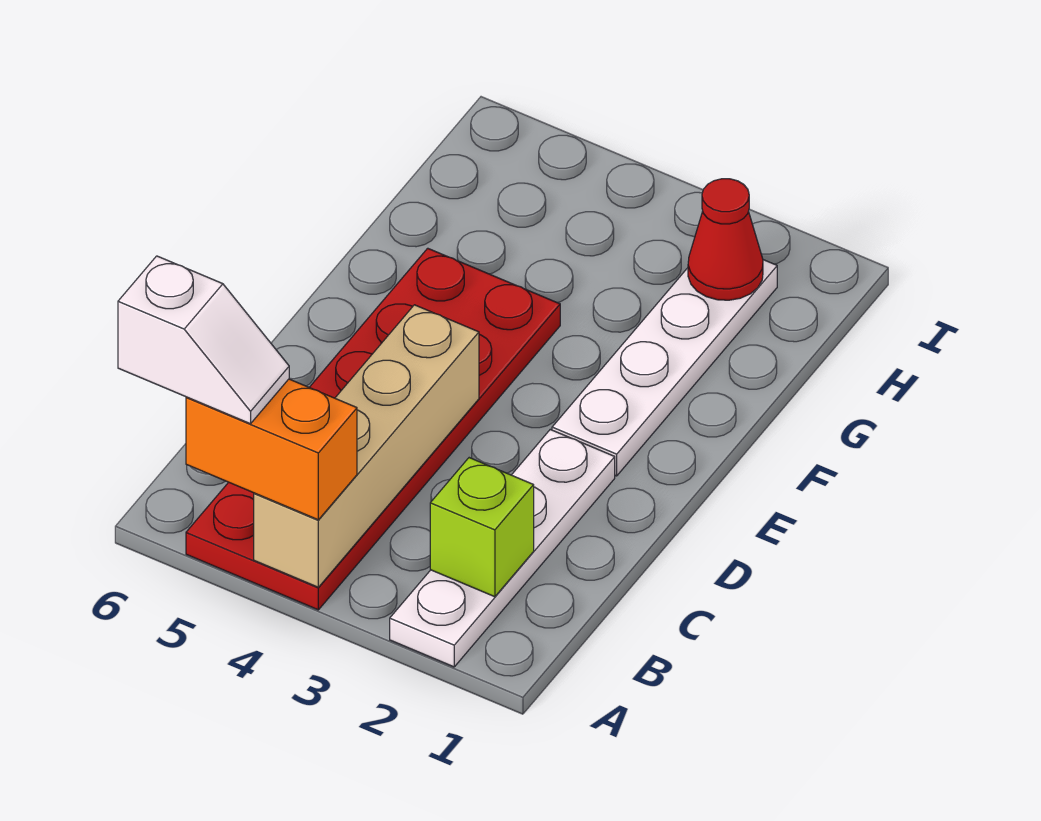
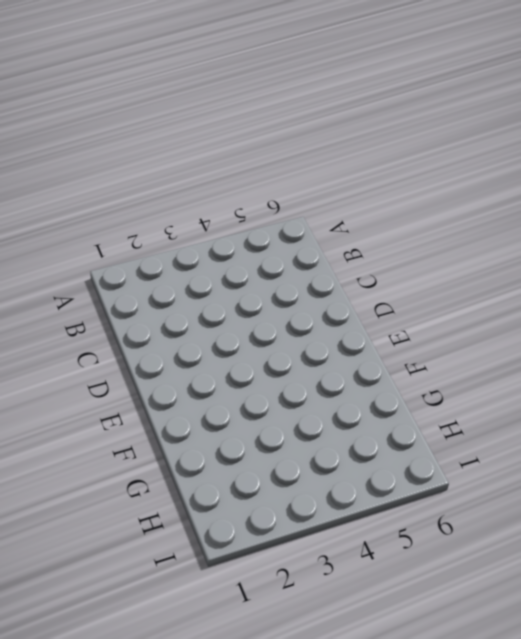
none -> white 1x4 plate [390,430,615,667]
none -> red 2x6 plate [186,248,560,610]

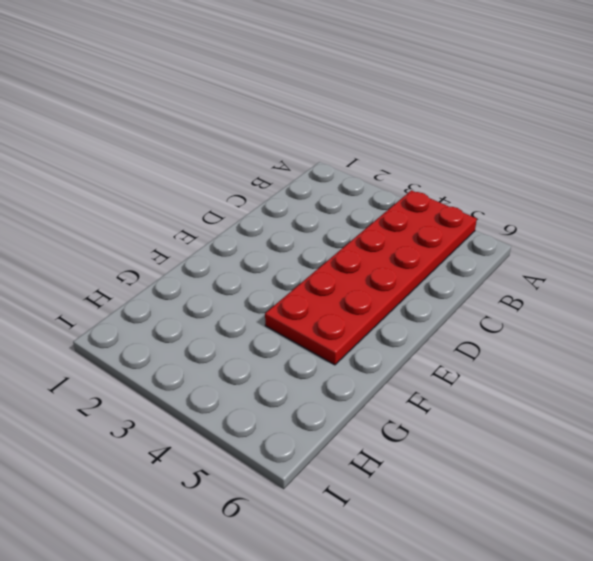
none -> white 1x4 plate [390,430,615,667]
none -> white 1x4 plate [552,260,777,476]

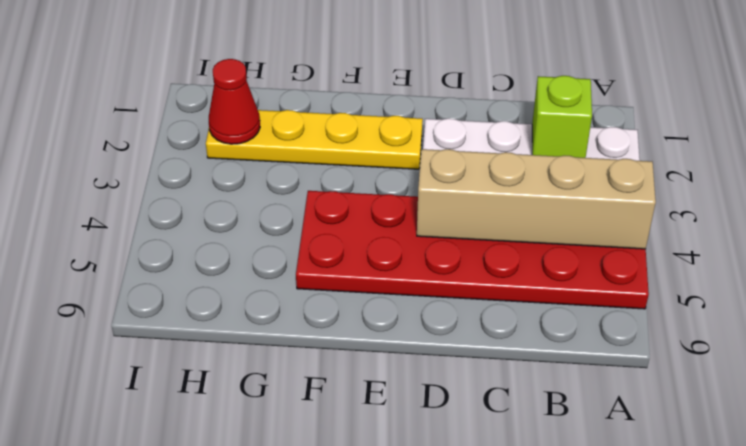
yellow 1x4 plate [206,110,423,169] -> white 1x4 plate [552,260,777,476]
none -> orange 1x2 brick [186,379,357,520]
none -> white 1x2 slope [118,256,289,424]

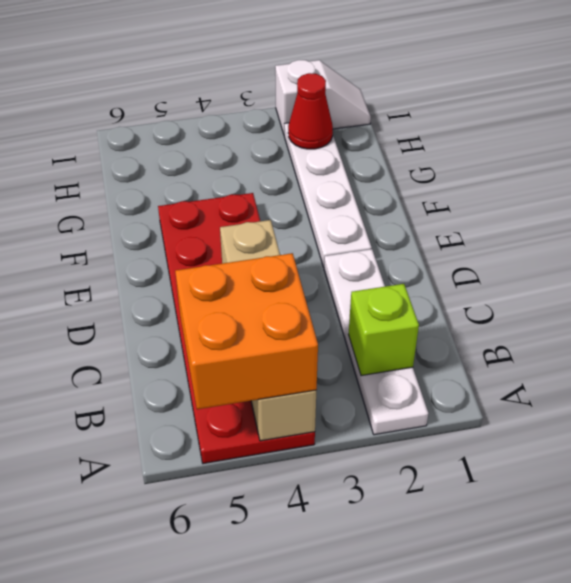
orange 2x2 brick [175,253,318,409] -> orange 1x2 brick [186,379,357,520]
white 1x2 slope [275,60,371,134] -> white 1x2 slope moved to [118,256,289,424]

